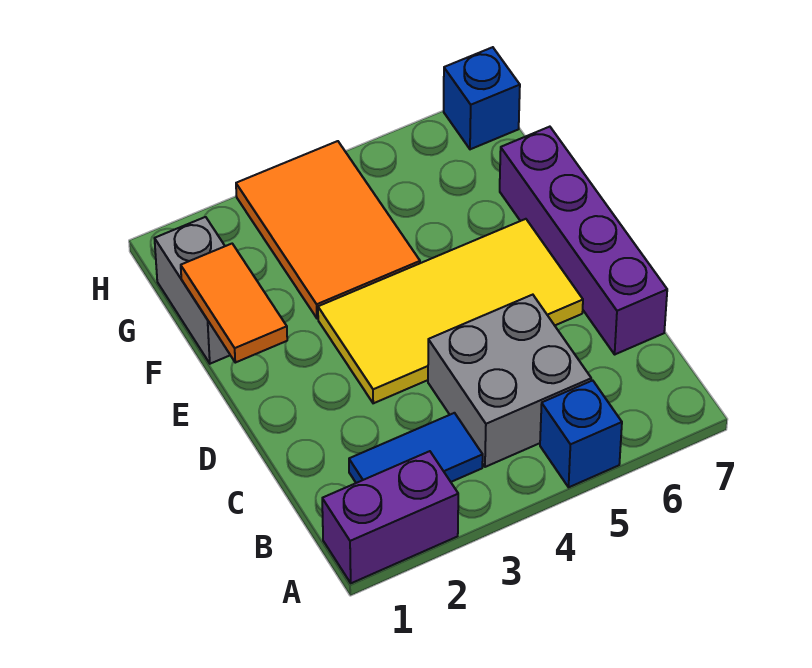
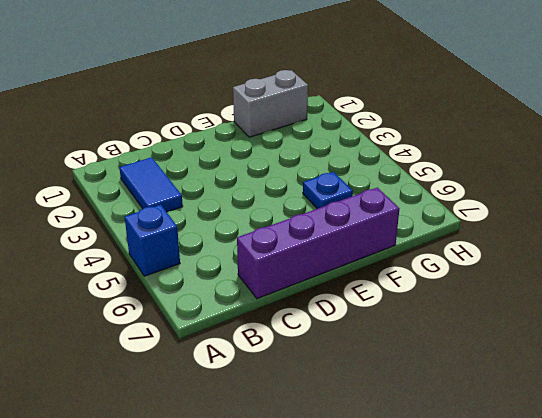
blue 1x1 plate [303,172,353,209] -> none
none -> purple 1x2 brick [322,451,458,583]
none -> grey 2x2 brick [428,295,591,467]

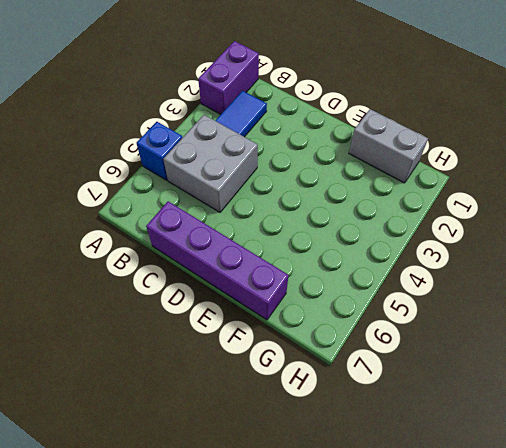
none -> yellow 2x4 tile [318,219,583,403]
none -> orange 2x3 tile [236,141,420,318]

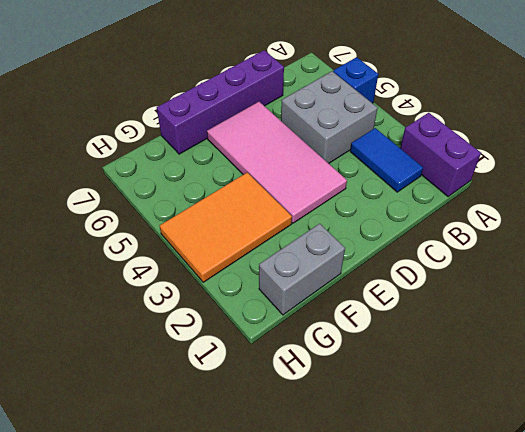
pink 2x4 tile [207,102,347,223] -> yellow 2x4 tile [318,219,583,403]
none -> blue 1x1 brick [444,47,520,149]
none -> orange 1x2 tile [181,244,287,363]

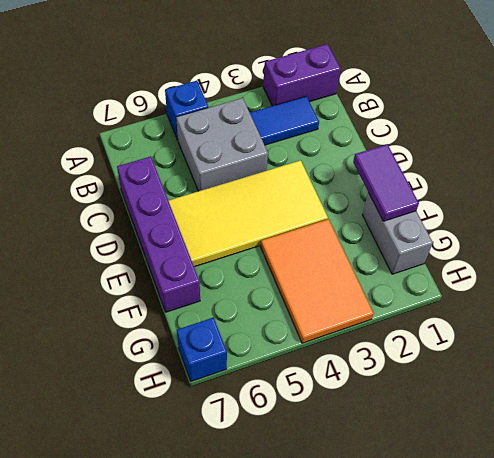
purple 1x2 tile [353,144,419,221] -> orange 1x2 tile [181,244,287,363]

